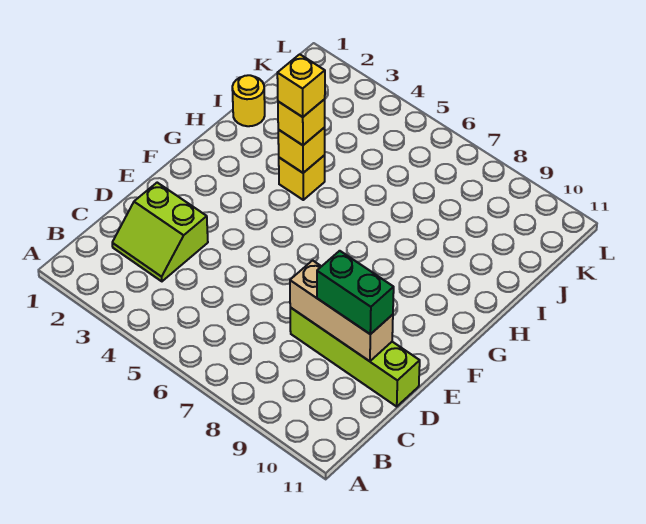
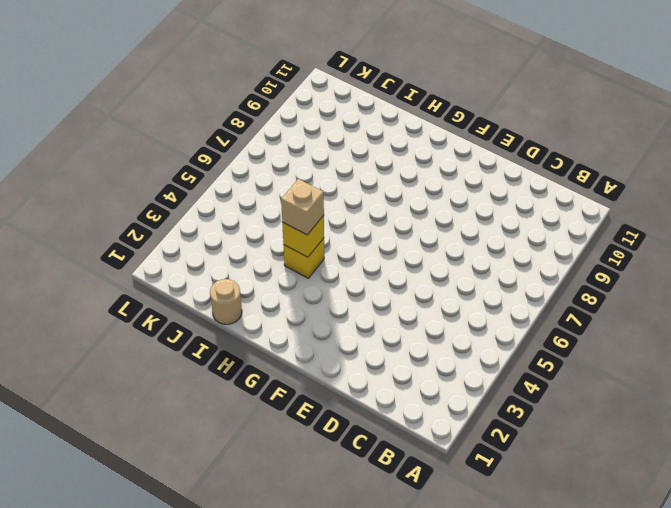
tan 1x1 brick [281,179,324,235] -> yellow 1x1 brick [278,99,325,145]
tan 1x1 round brick [210,279,242,324] -> yellow 1x1 round brick [232,75,265,126]
none -> lime 2x2 slope [112,183,208,281]
none -> lime 1x4 brick [290,308,420,406]

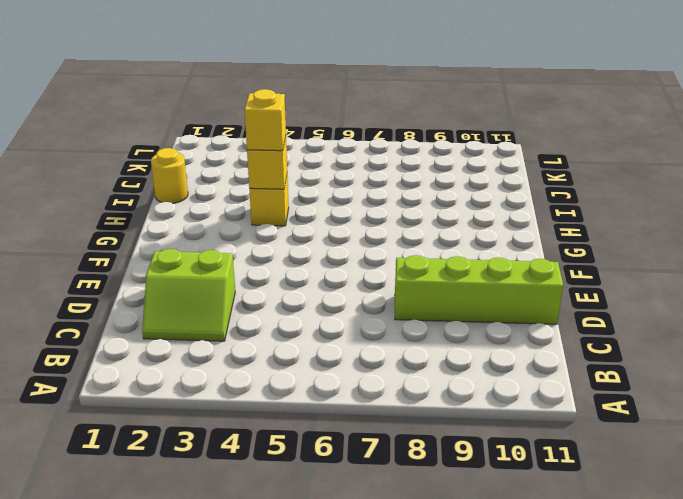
none -> tan 1x3 brick [290,260,393,361]
none -> green 1x2 brick [317,251,394,334]

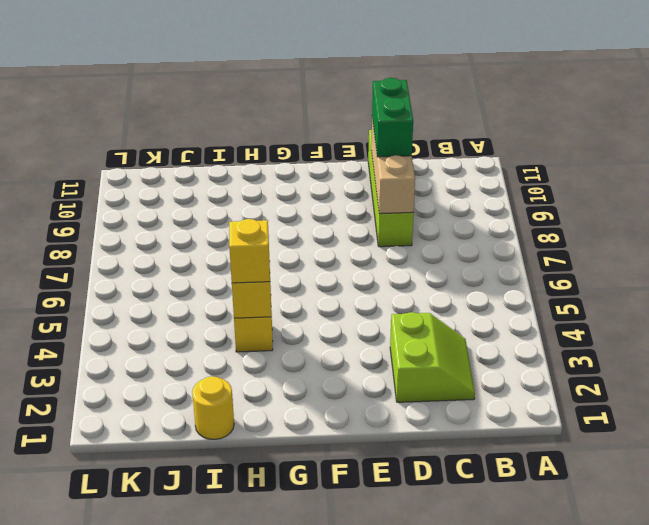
none -> yellow 1x1 brick [277,54,325,117]

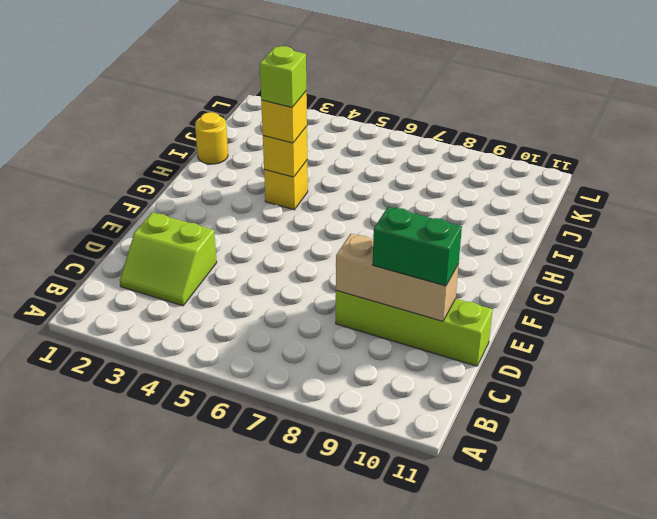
lime 1x1 brick [260,46,306,107] -> yellow 1x1 brick [277,54,325,117]

